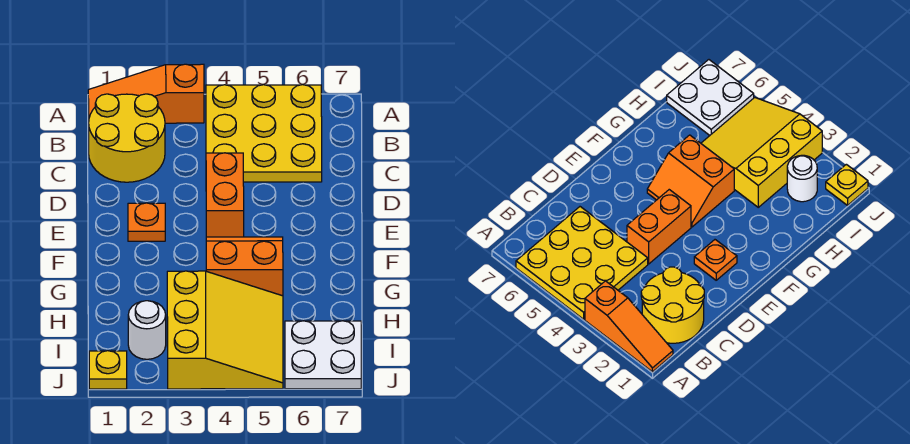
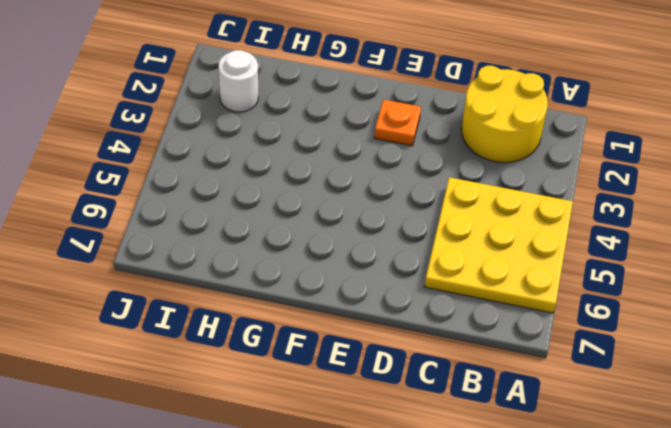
none -> orange 1x3 slope [88,64,204,123]
none -> orange 1x2 brick [206,153,244,237]

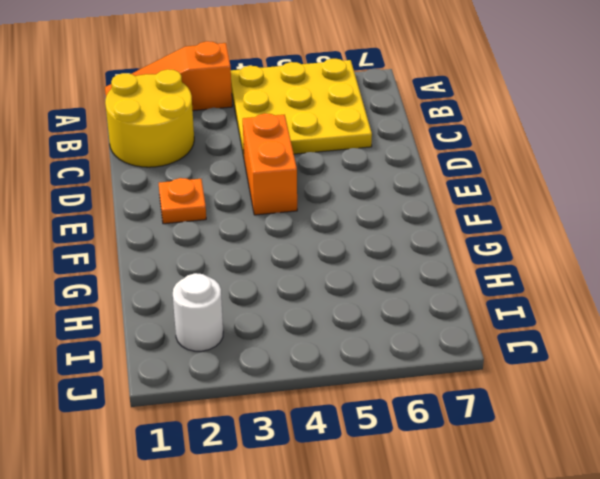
none -> orange 2x2 slope [206,237,283,296]
none -> yellow 3x3 slope [167,271,283,389]

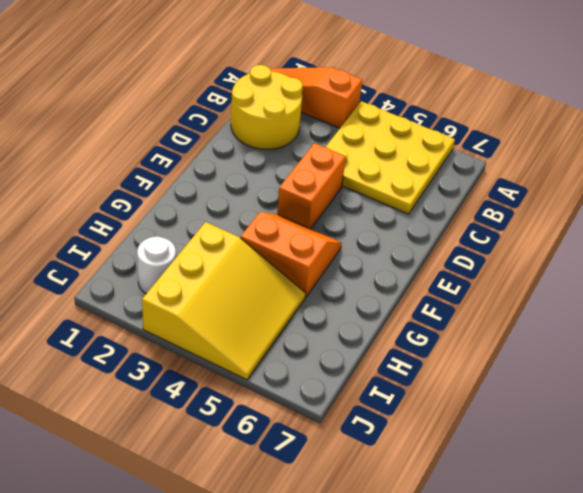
none -> orange 1x1 plate [128,203,165,241]
none -> white 2x2 plate [285,321,361,389]

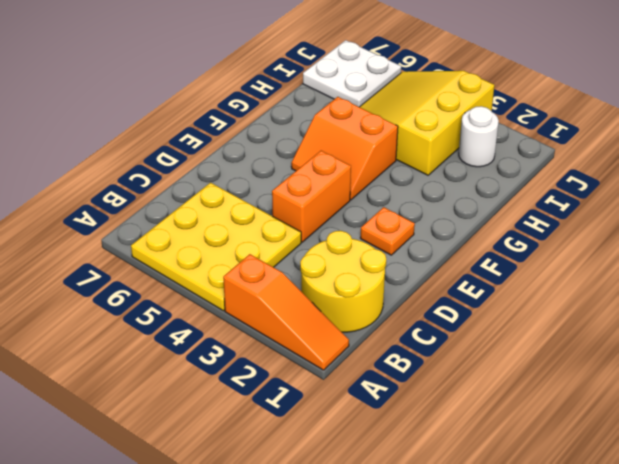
none -> yellow 1x1 plate [89,351,127,389]

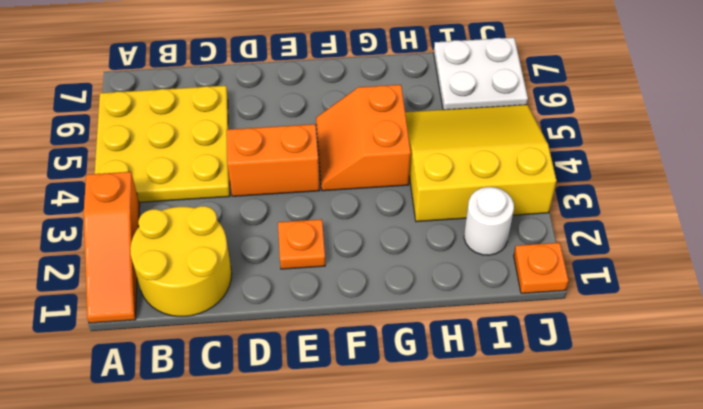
orange 1x1 plate [514,243,568,293] -> yellow 1x1 plate [89,351,127,389]

